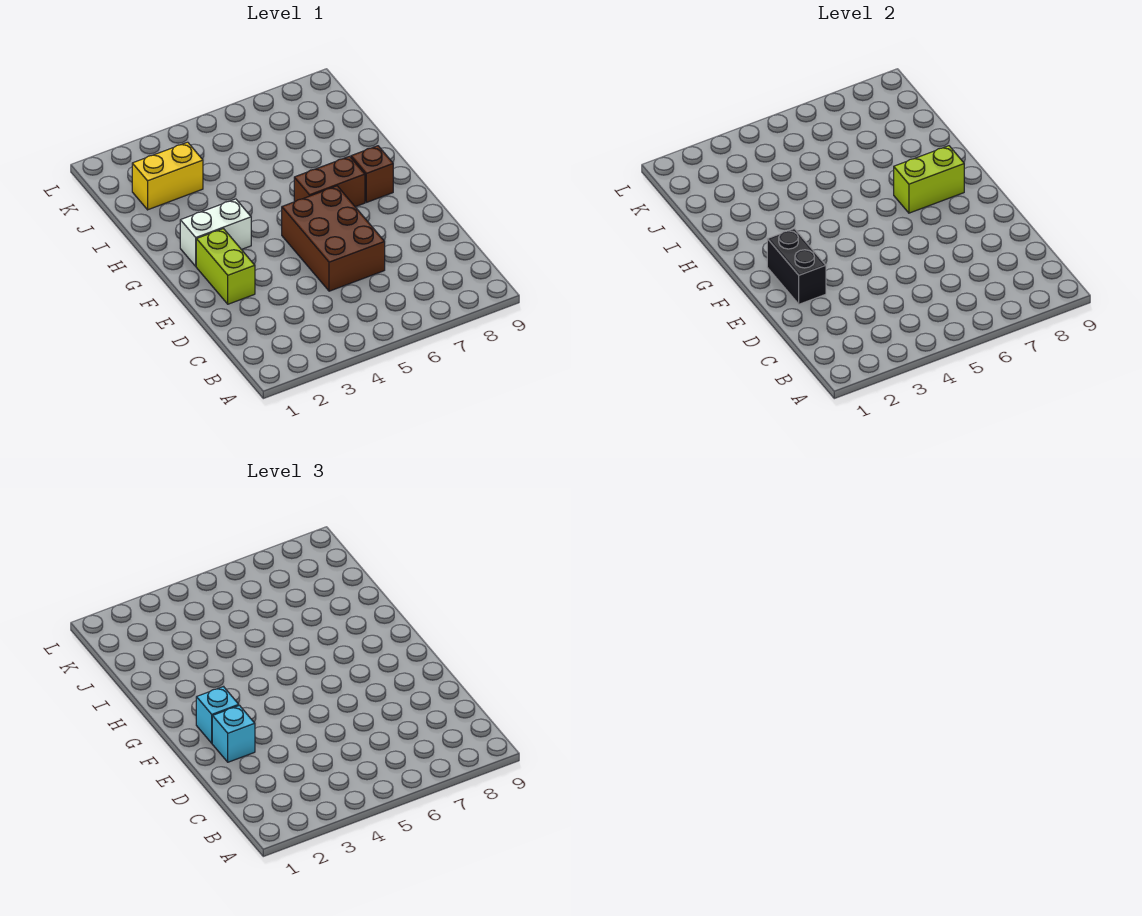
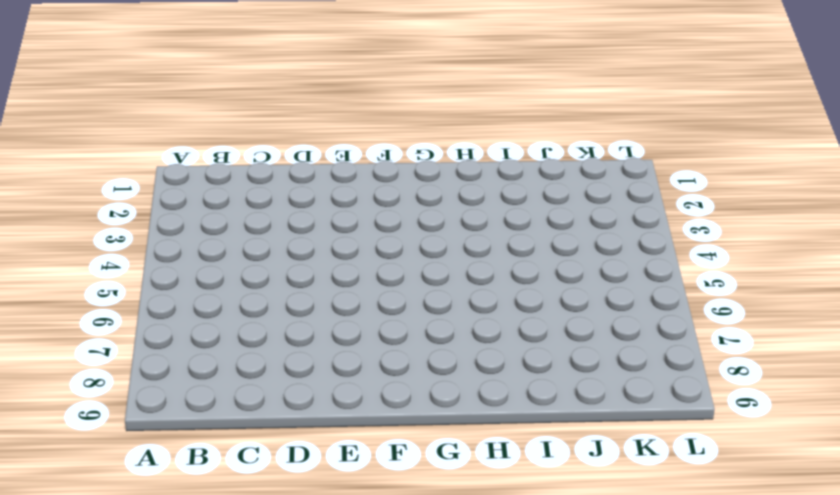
none -> brown 2x3 brick [282,186,385,291]
none -> lime 1x2 brick [196,229,255,304]

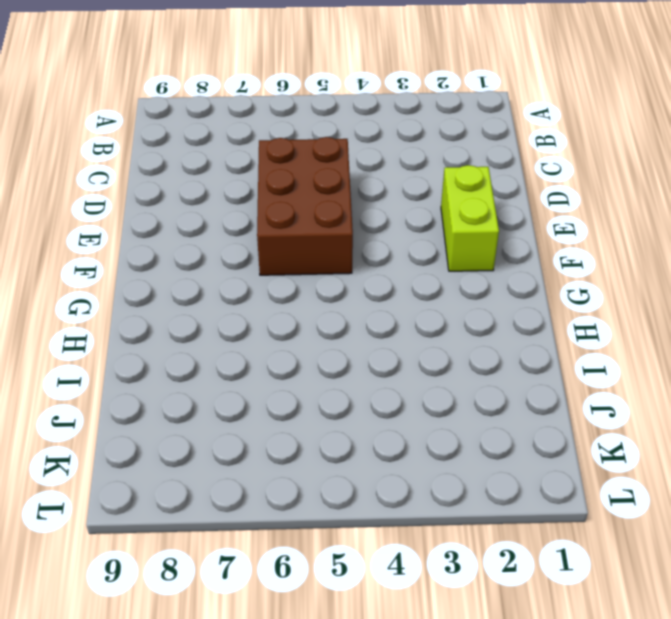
none -> white 1x2 brick [180,199,251,266]
none -> brown 1x2 brick [294,156,365,207]

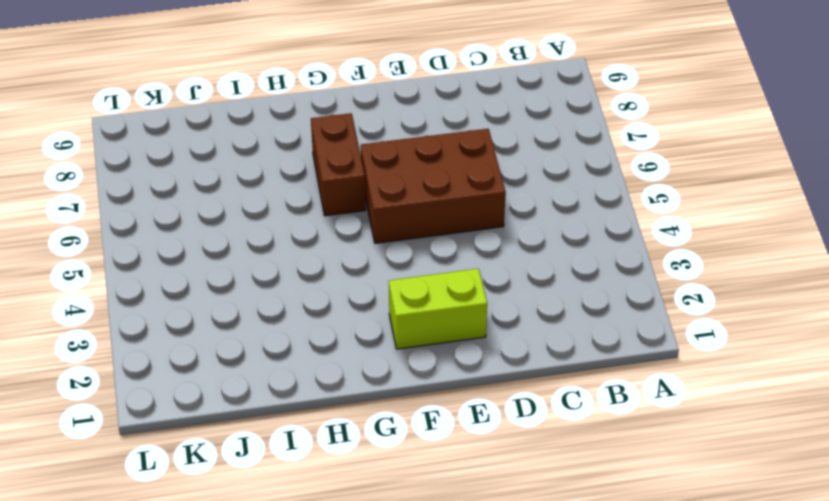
none -> white 1x2 brick [180,199,251,266]
none -> brown 1x1 brick [351,146,393,202]

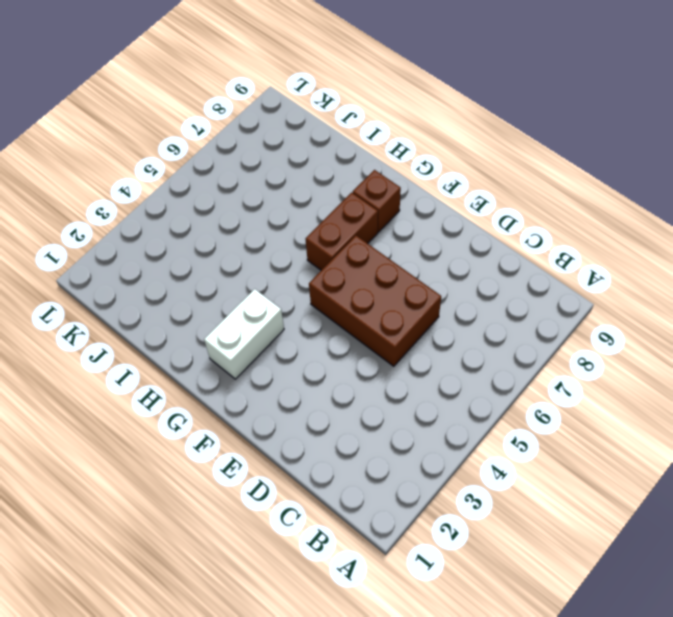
none -> lime 1x2 brick [196,229,255,304]
none -> yellow 1x2 brick [132,142,203,210]

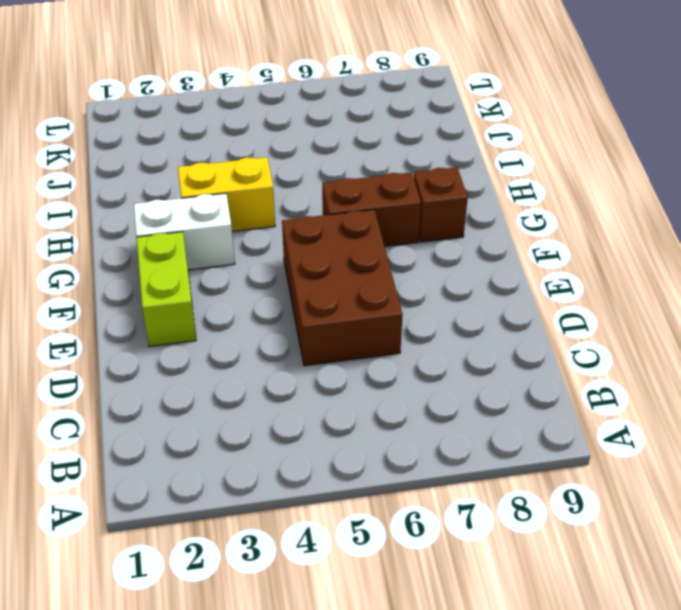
yellow 1x2 brick [178,157,275,231] -> yellow 1x2 brick moved to [132,142,203,210]
none -> black 1x2 brick [767,229,826,304]
none -> lime 1x2 brick [894,146,964,213]

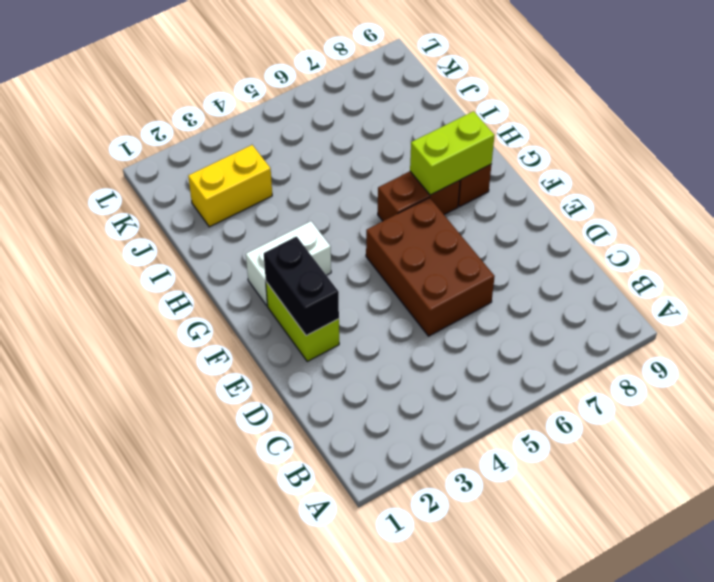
none -> cyan 1x1 brick [212,706,255,762]
none -> cyan 1x1 brick [196,687,239,743]

